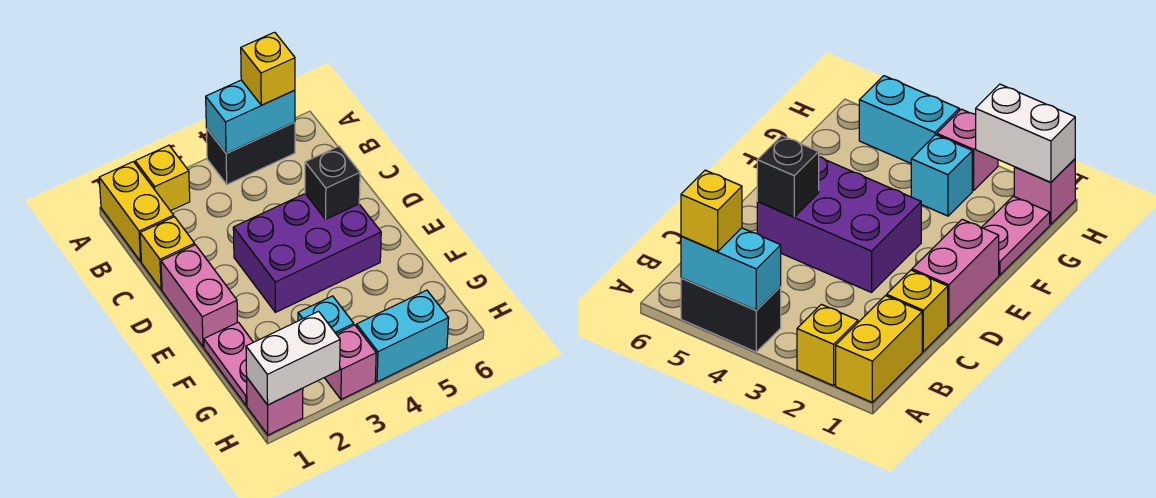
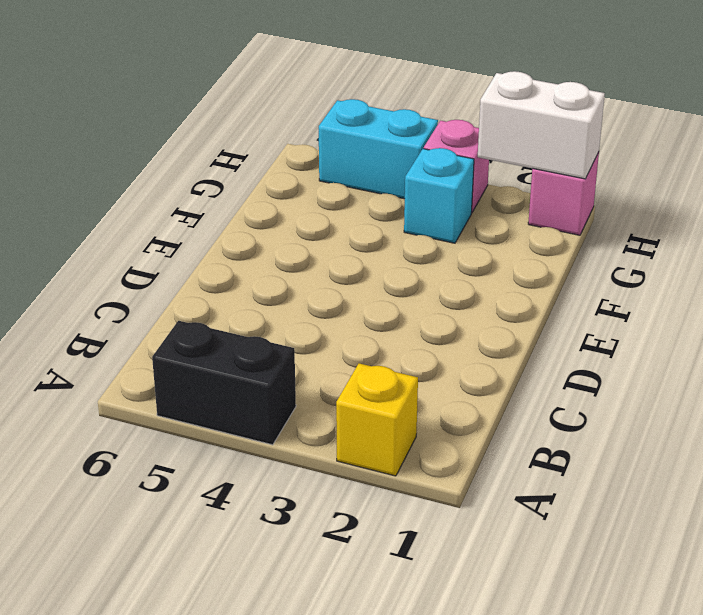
none -> yellow 1x2 brick [99,162,174,261]
none -> yellow 1x1 brick [140,217,195,290]
none -> pink 1x2 brick [161,245,237,347]

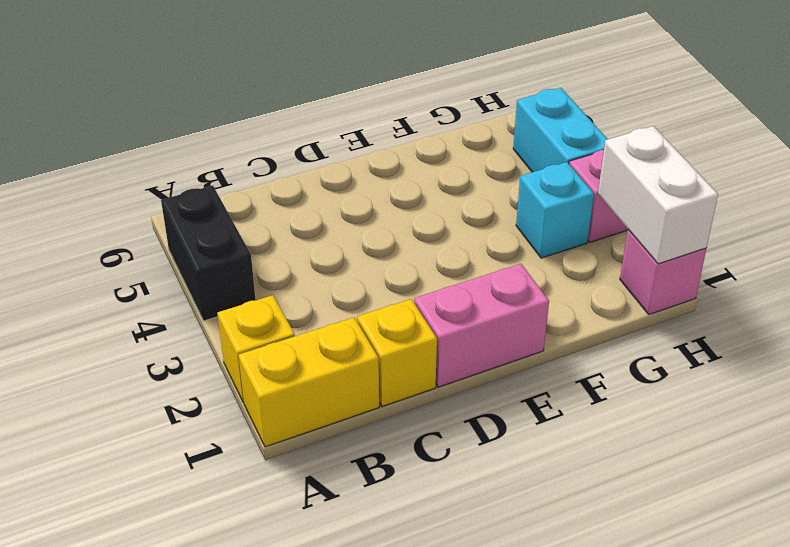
none -> purple 2x3 brick [233,194,381,312]
none -> pink 1x2 plate [204,322,253,405]
none -> cyan 1x2 brick [206,80,295,154]

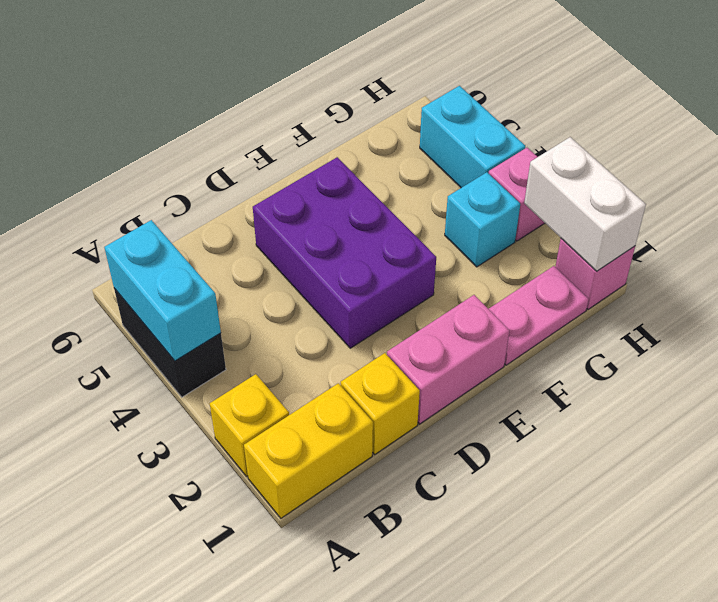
none -> black 1x1 brick [305,146,360,219]
none -> yellow 1x1 brick [241,32,295,105]

